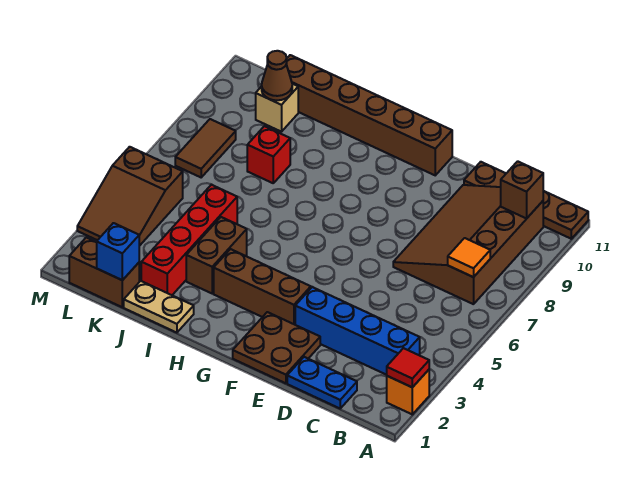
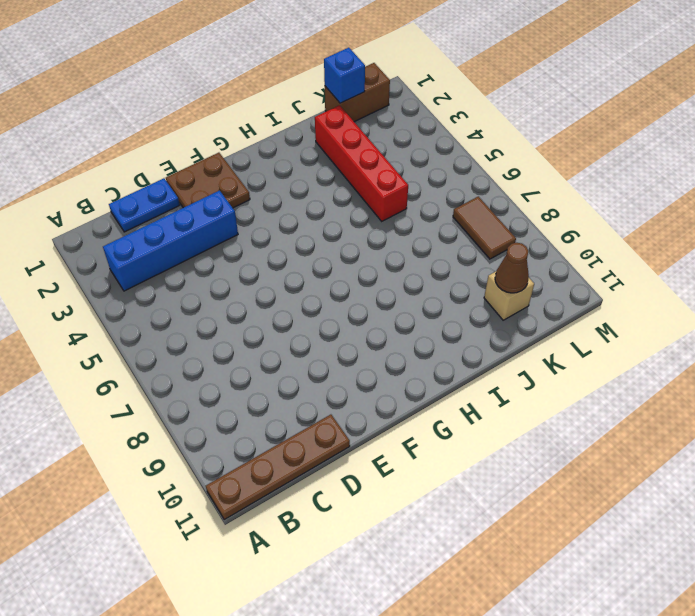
none -> orange 1x1 brick [387,370,429,414]
none -> brown 3x4 slope [393,185,543,304]
none -> brown 1x3 brick [214,249,311,325]

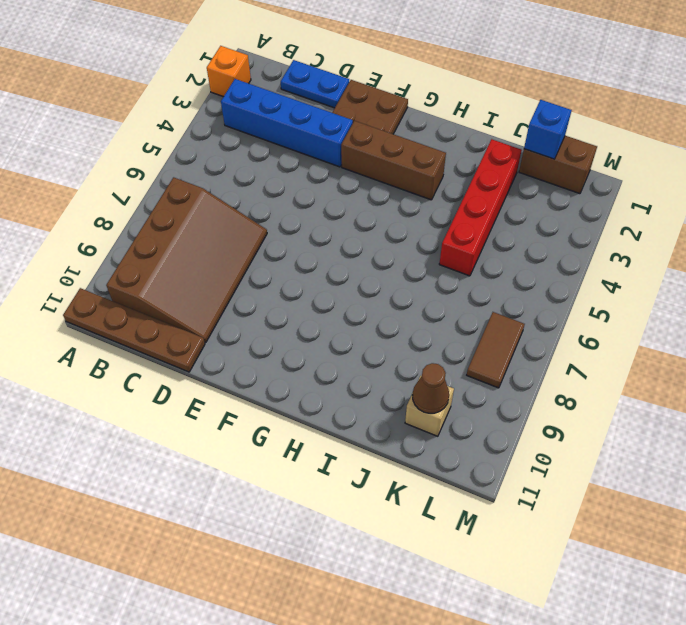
none -> brown 1x6 brick [286,55,452,175]
none -> tan 1x2 plate [124,281,194,333]
none -> brown 1x2 brick [186,217,247,293]

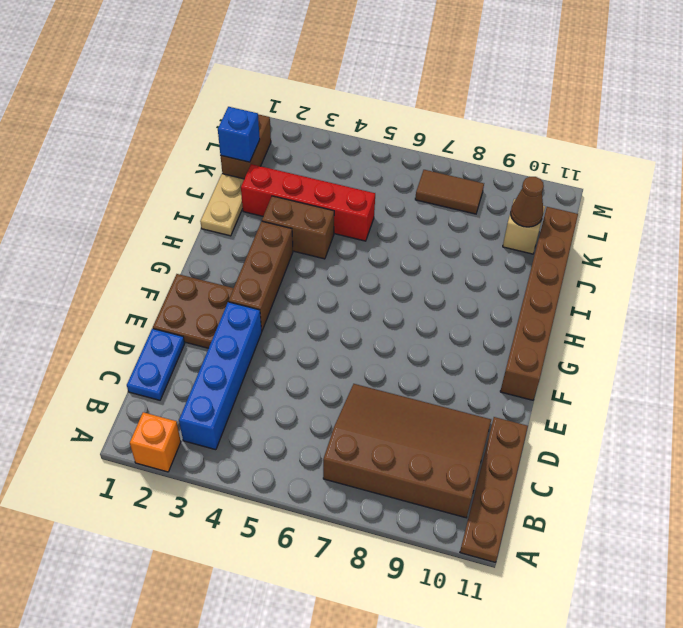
none -> red 1x1 brick [247,126,290,183]
none -> brown 2x3 slope [77,147,183,246]
none -> red 1x1 tile [387,348,429,387]

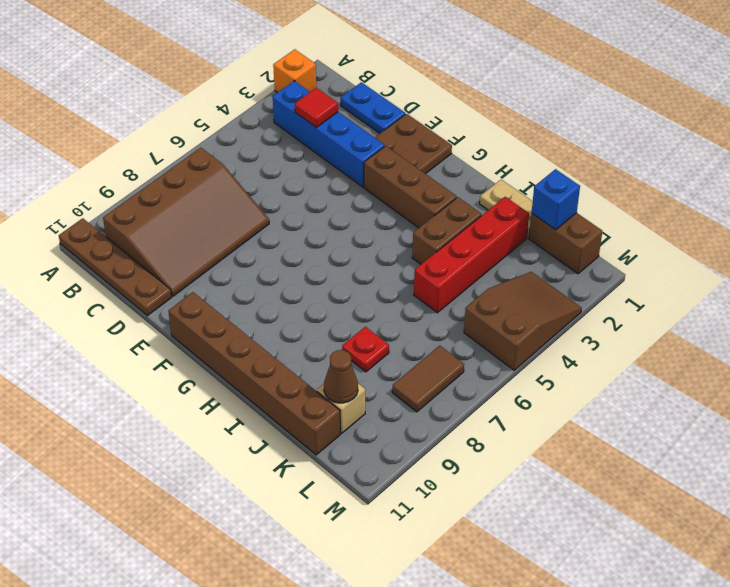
red 1x1 tile [295,88,338,127] -> red 1x1 tile moved to [387,348,429,387]
red 1x1 plate [342,327,389,372] -> red 1x1 brick [247,126,290,183]
none -> orange 1x1 tile [448,238,490,277]
none -> brown 1x1 brick [501,161,543,219]

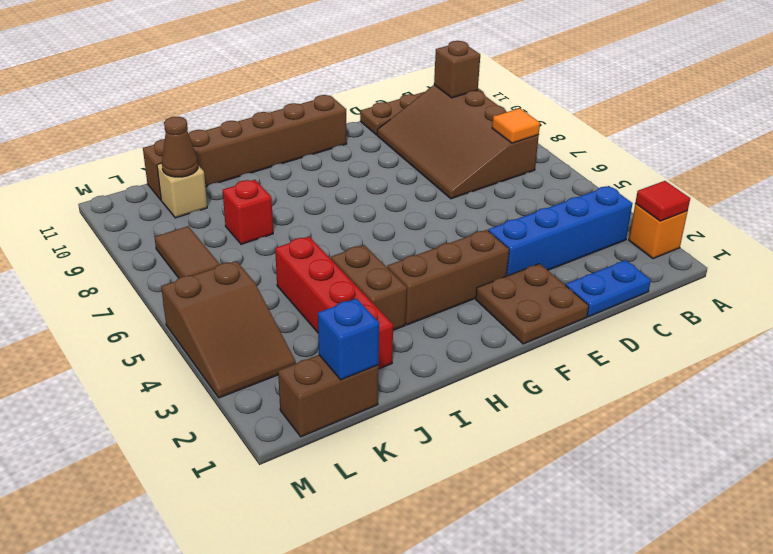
none -> tan 1x2 plate [124,281,194,333]

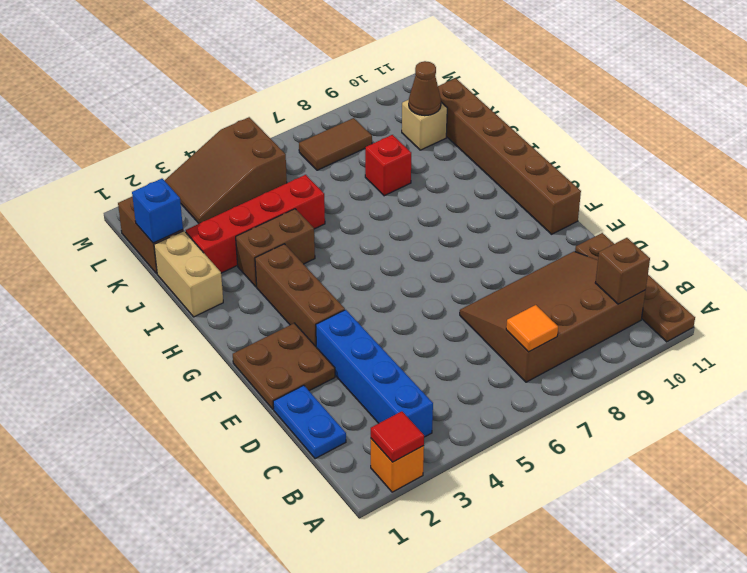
tan 1x2 brick [154,231,223,317] -> tan 1x2 plate [124,281,194,333]

